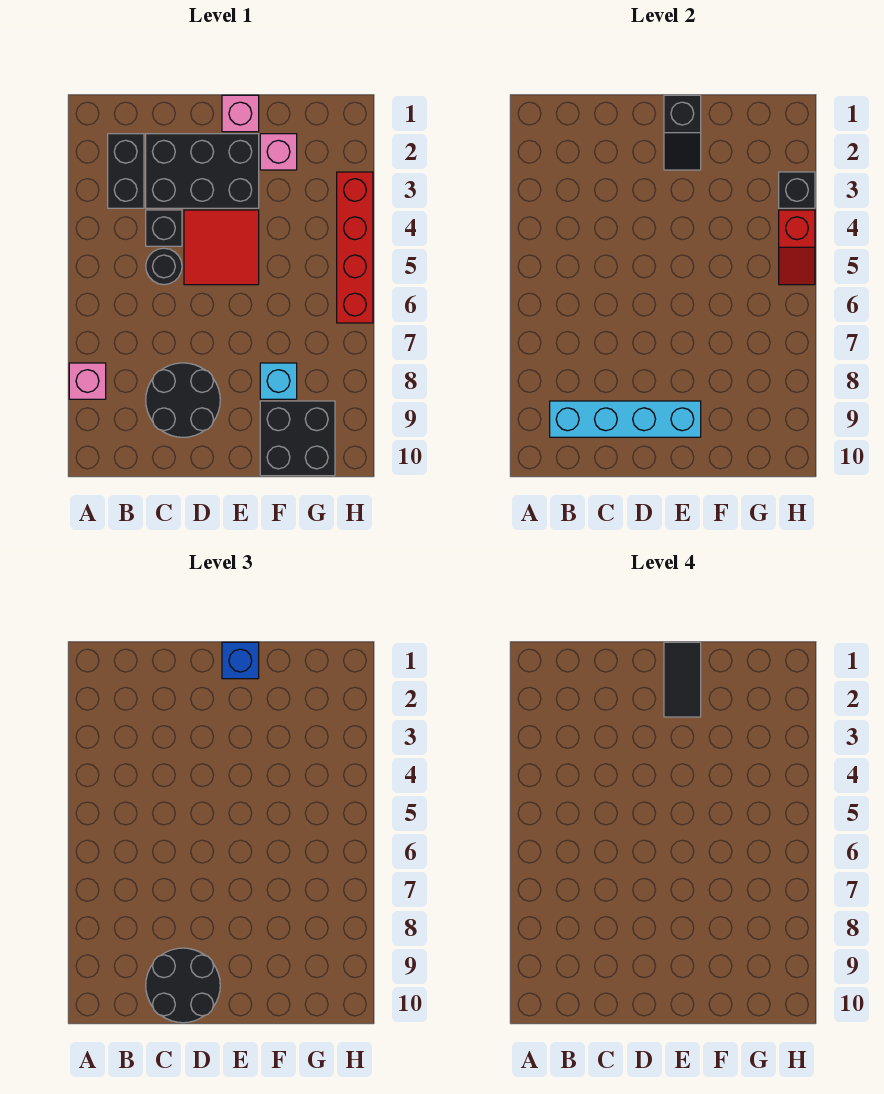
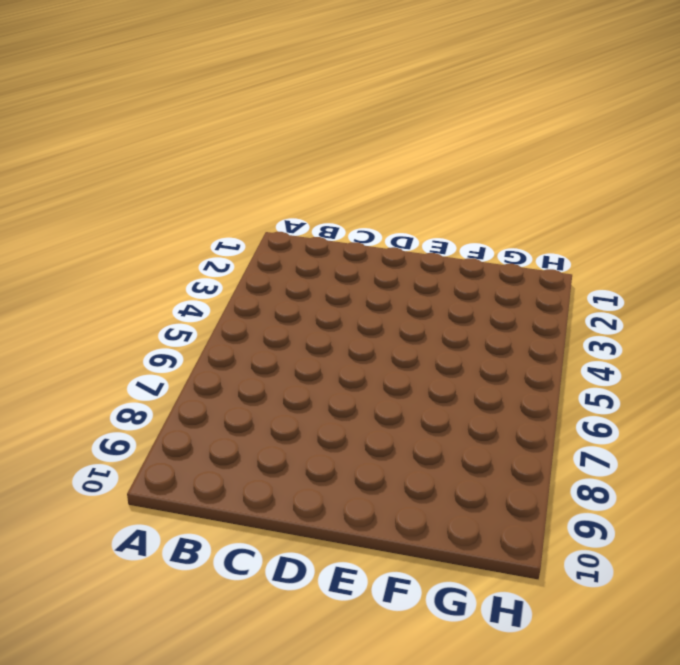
none -> pink 1x1 brick [69,363,106,399]
none -> black 1x2 brick [108,134,144,208]
none -> black 2x3 brick [146,134,259,208]

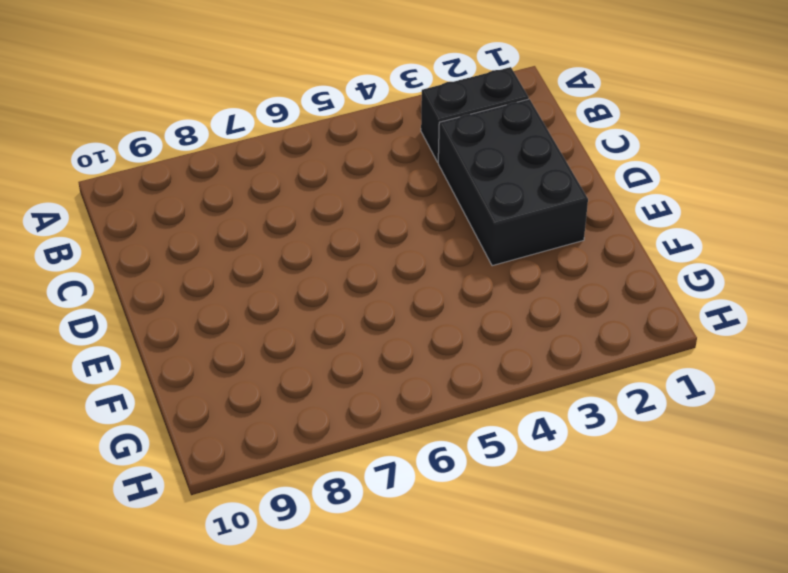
none -> pink 1x1 brick [69,363,106,399]
none -> black 1x1 brick [146,210,182,246]
none -> black 1x1 round brick [146,248,182,285]

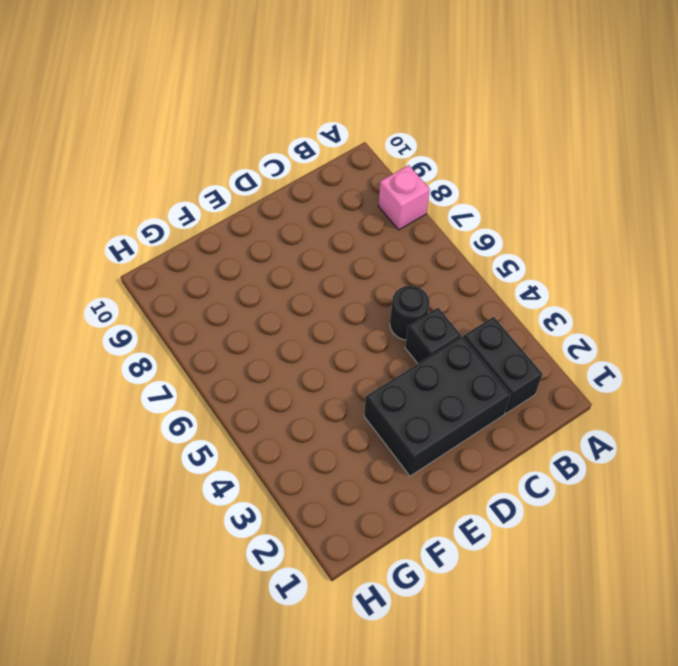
none -> black 2x2 round brick [146,363,220,437]
none -> red 2x2 tile [184,210,259,285]
none -> pink 1x1 brick [222,95,259,132]

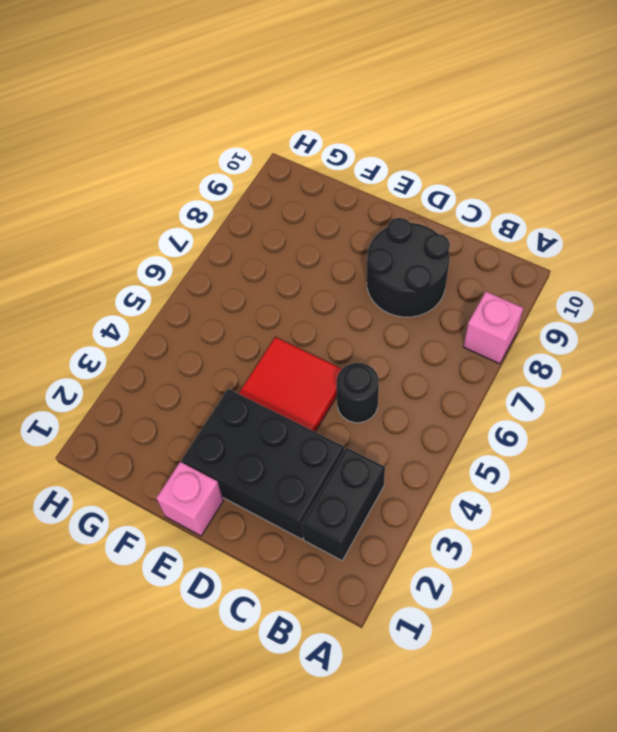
none -> black 1x1 brick [146,210,182,246]
none -> pink 1x1 brick [260,134,297,170]
none -> cyan 1x1 brick [260,363,297,399]

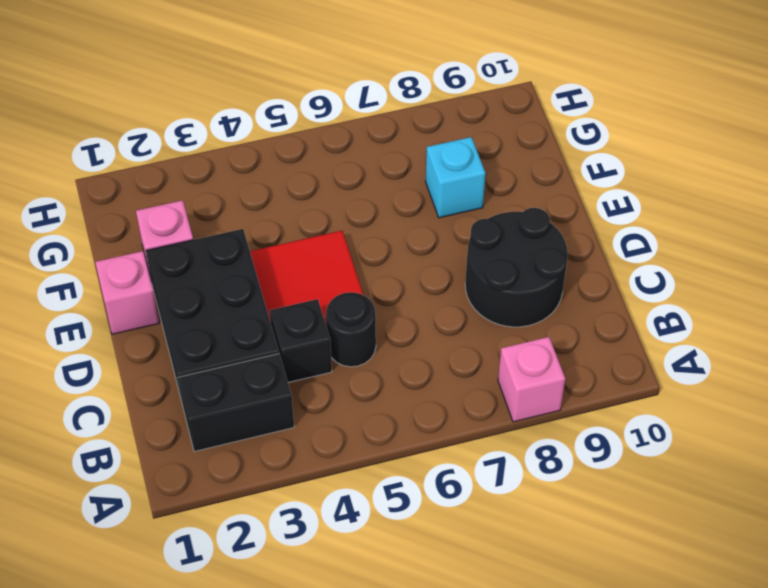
none -> black 2x2 brick [260,401,335,476]
none -> red 1x4 brick [337,172,373,323]
none -> cyan 1x4 brick [550,401,701,437]

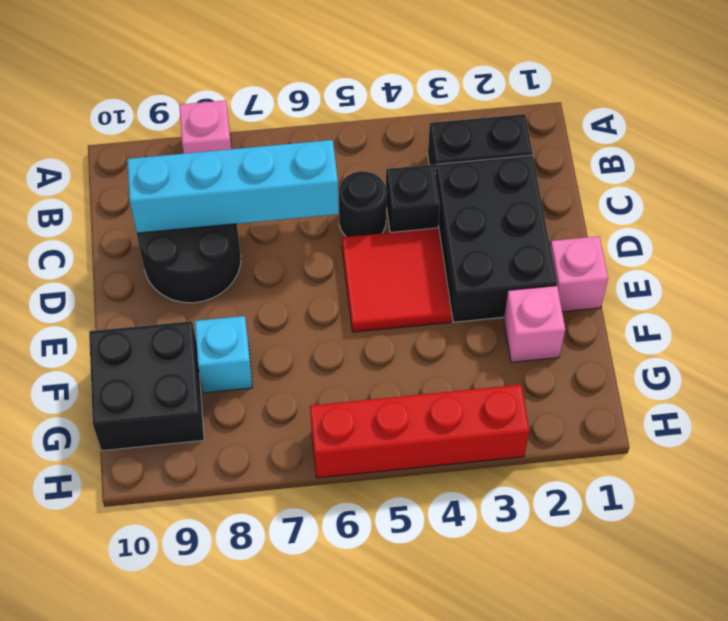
cyan 1x4 brick [127,140,339,233] -> cyan 1x4 brick turned to [550,401,701,437]
none -> black 1x2 slope [664,95,701,170]
none -> black 1x1 brick [779,172,815,208]
none -> red 1x2 slope [779,210,815,285]

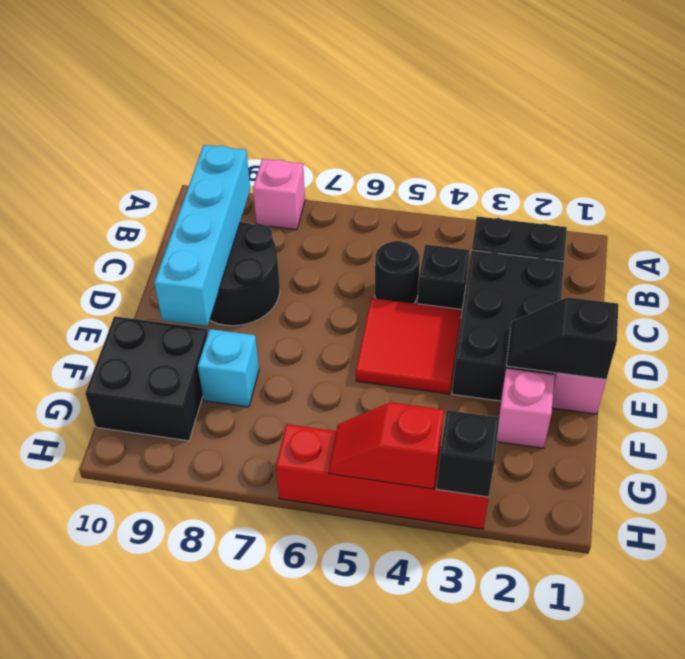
none -> black 2x2 round brick [146,948,220,1023]
none -> blue 1x1 brick [222,642,259,679]
none -> black 1x2 tile [664,642,701,717]

